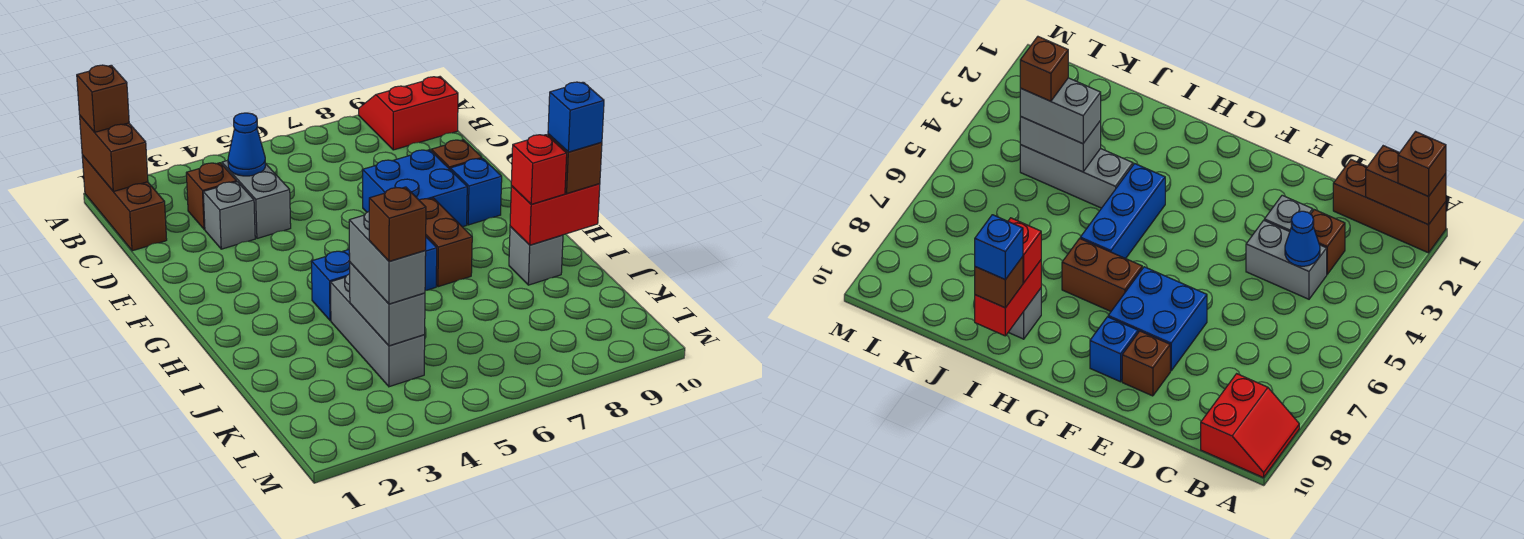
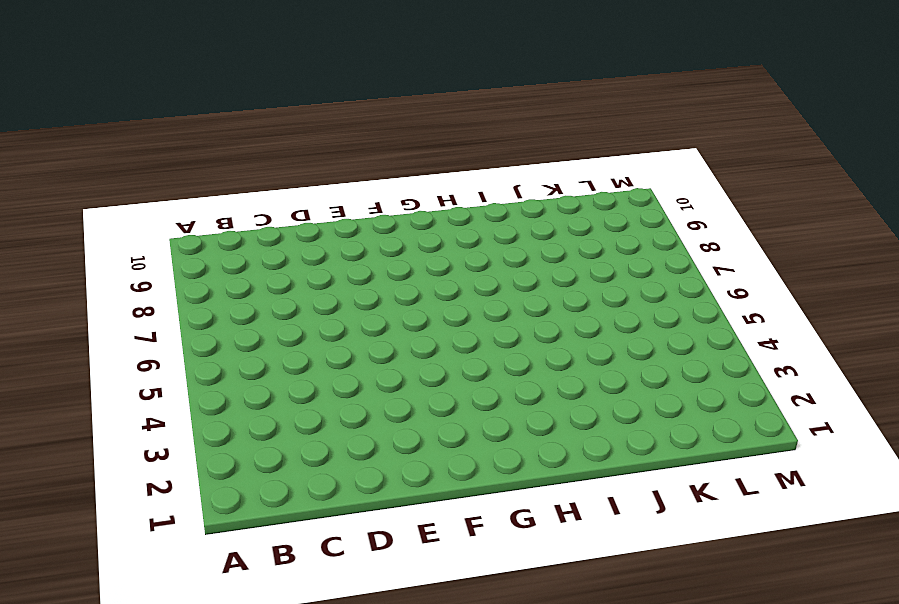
none -> brown 1x3 brick [82,155,167,251]
none -> red 2x2 slope [359,77,458,150]
none -> brown 1x1 brick [186,163,237,229]

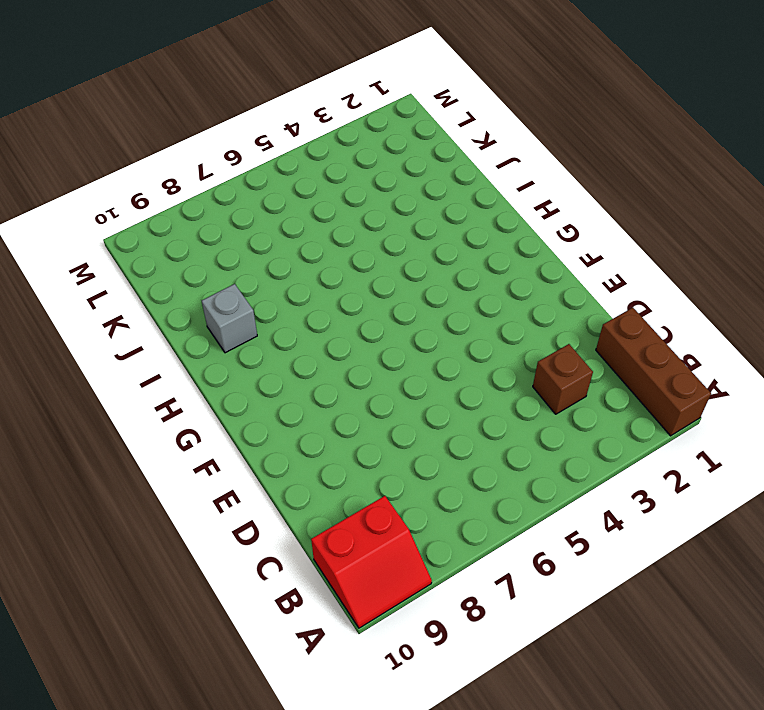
none -> grey 1x2 brick [222,160,291,238]
none -> grey 1x1 brick [203,182,255,249]
none -> blue 2x2 brick [363,150,467,227]

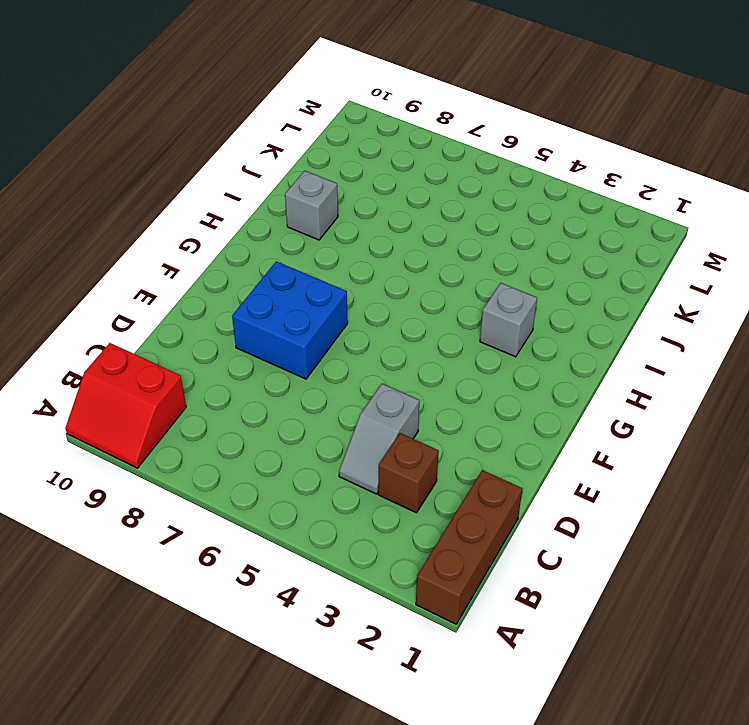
grey 1x2 slope [339,384,419,494] -> grey 1x2 brick [222,160,291,238]
grey 1x1 brick [480,283,537,357] -> grey 1x1 brick moved to [203,182,255,249]
none -> brown 1x1 brick [431,140,482,169]
none -> blue 1x1 brick [450,158,502,225]
none -> brown 1x2 brick [419,198,472,287]

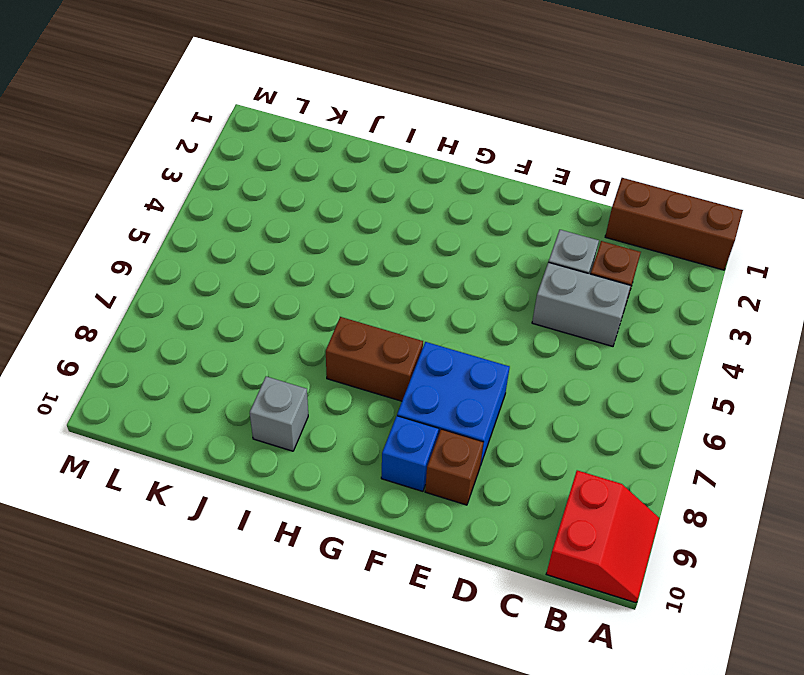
none -> blue 1x3 brick [311,237,437,321]
none -> grey 1x3 brick [330,274,425,387]
none -> brown 1x2 brick [80,116,148,191]

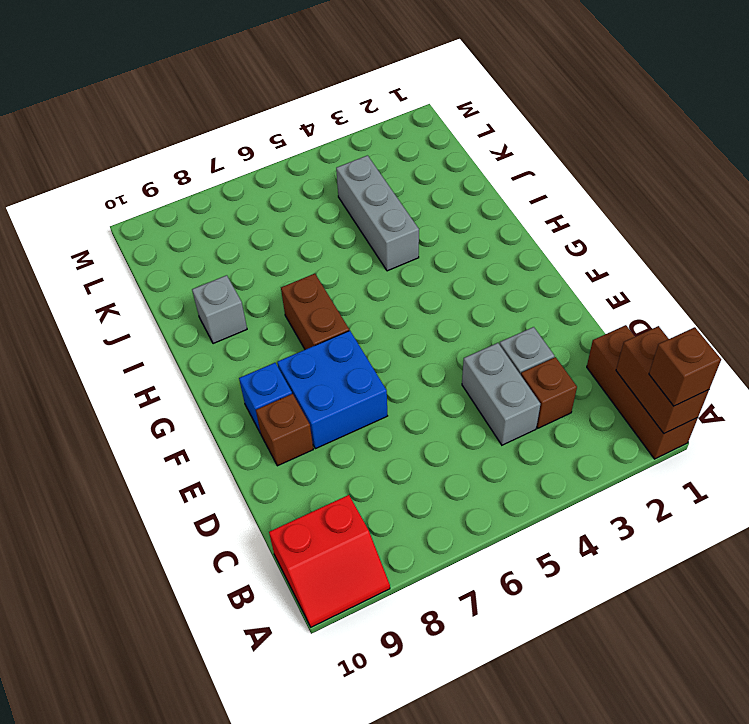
none -> blue 1x3 brick [311,237,437,321]
none -> blue 1x1 cone [228,113,265,176]
none -> red 1x2 brick [510,184,600,245]

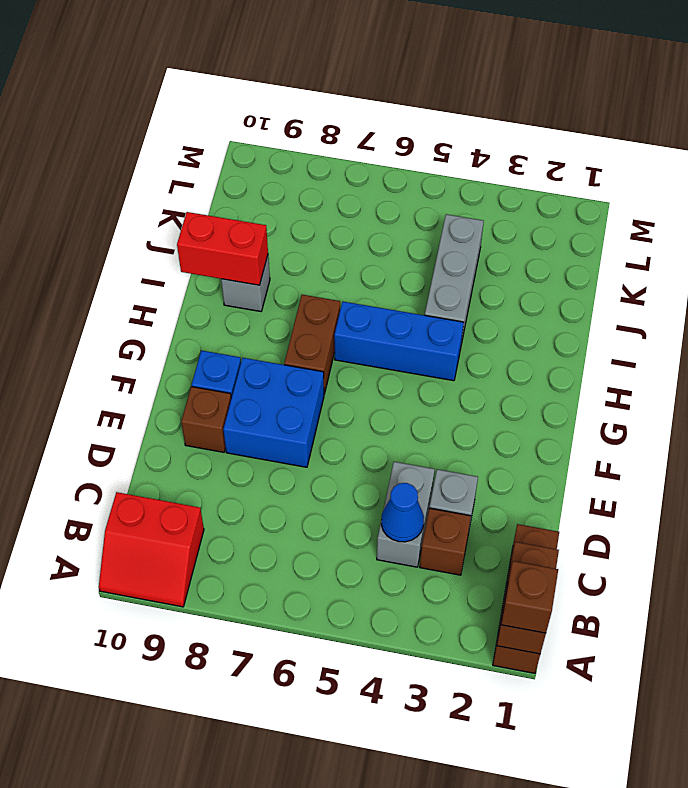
none -> grey 1x2 brick [350,262,425,346]
none -> red 1x1 brick [511,135,567,204]
none -> brown 1x1 brick [548,134,602,193]

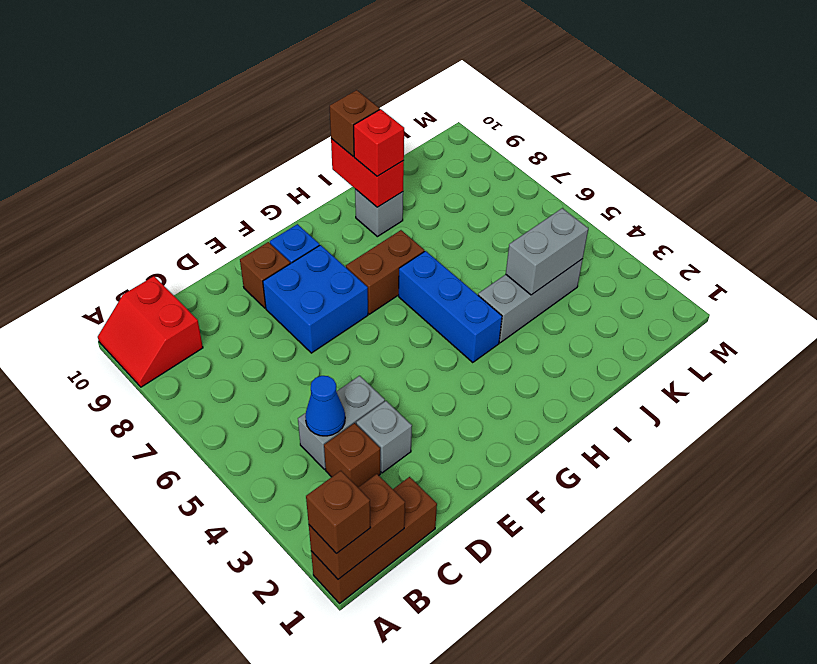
none -> grey 1x2 brick [349,212,426,304]
none -> blue 1x1 brick [548,82,604,152]
none -> brown 1x1 brick [369,187,426,261]

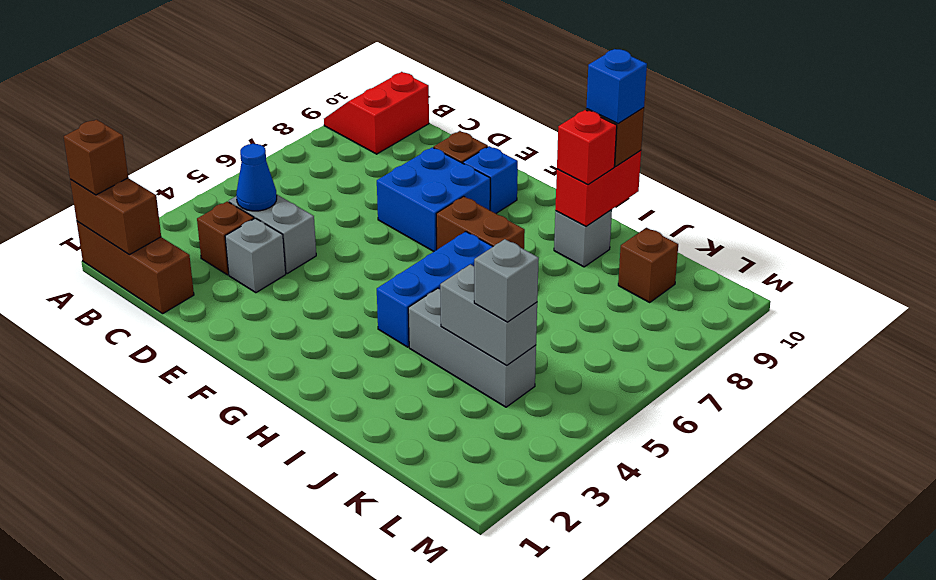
grey 1x1 brick [474,239,539,322] -> grey 1x2 brick [349,212,426,304]
brown 1x1 brick [618,228,678,302] -> brown 1x1 brick moved to [369,187,426,261]

